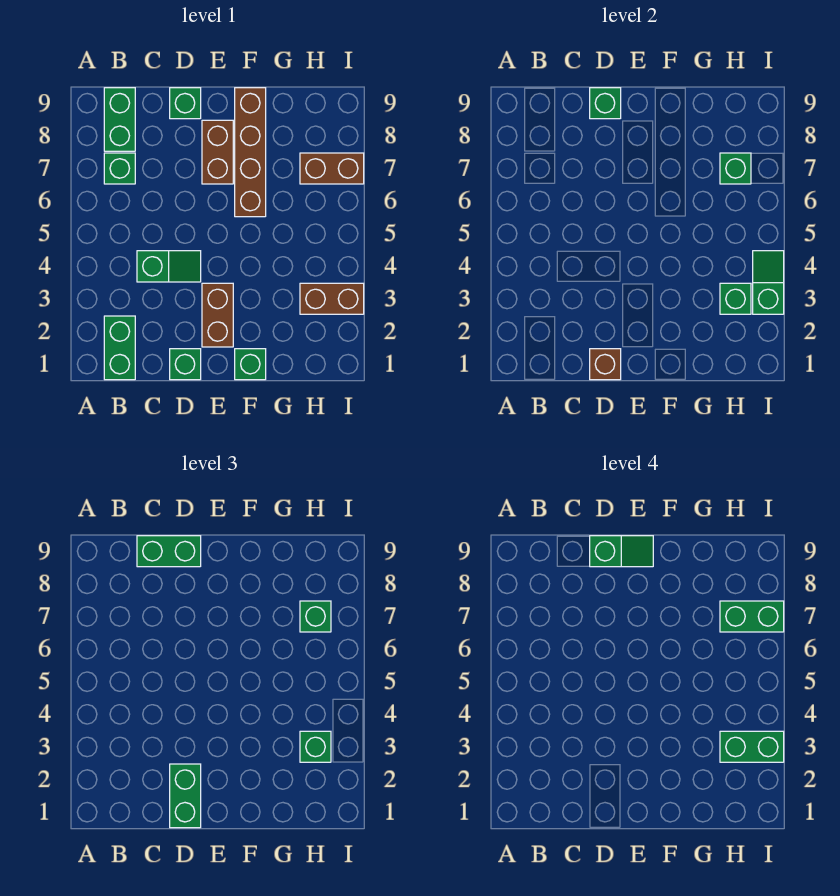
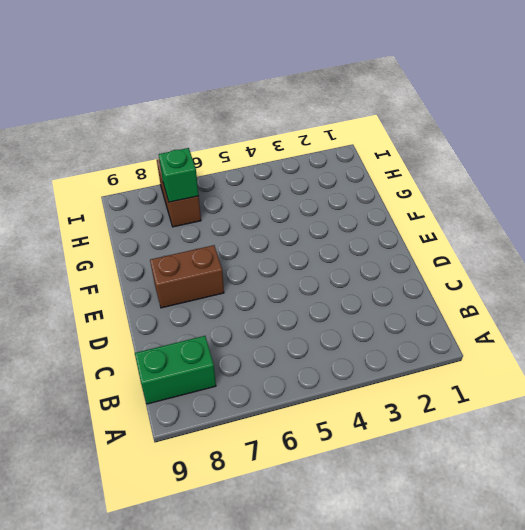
none -> green 1x2 brick [104,316,135,380]
none -> green 1x1 brick [104,153,135,184]
none -> green 1x2 slope [137,251,201,282]

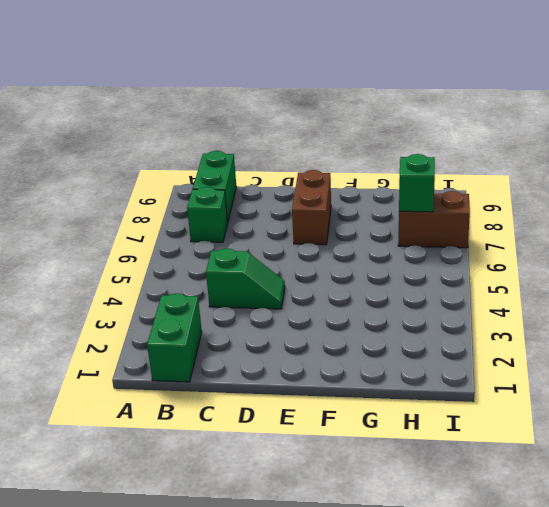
none -> green 1x1 brick [170,349,201,380]
none -> green 1x1 brick [170,88,201,119]
none -> brown 1x2 brick [202,283,233,347]

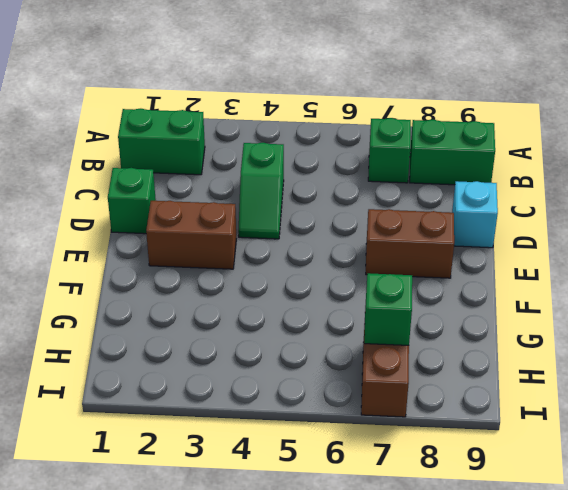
cyan 1x1 brick [452,181,498,248] -> green 1x1 brick [170,88,201,119]
none -> green 1x1 brick [235,349,266,380]
none -> brown 1x4 brick [235,88,266,217]
none -> brown 1x2 brick [300,283,364,314]

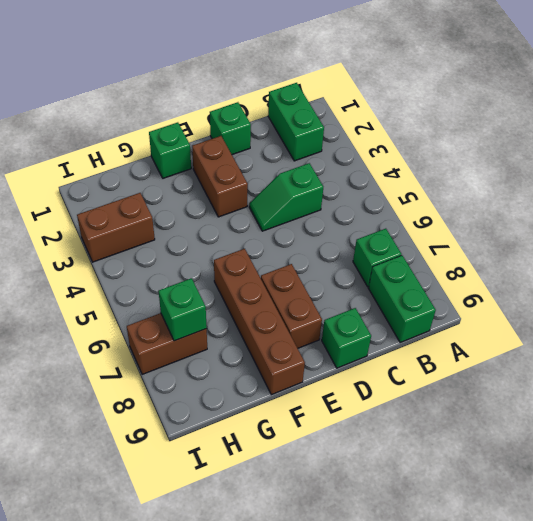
none -> brown 1x1 brick [590,349,621,380]
none -> green 1x1 brick [590,88,621,119]
none -> green 1x1 brick [720,283,751,314]

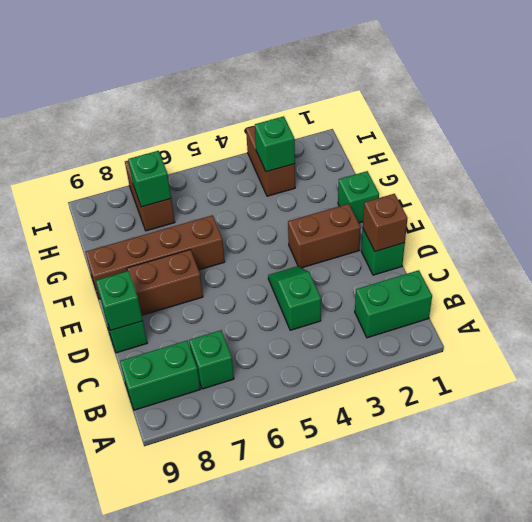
none -> green 1x2 slope [753,251,784,314]
none -> green 1x2 brick [137,536,201,567]
none -> green 1x2 brick [170,764,201,828]

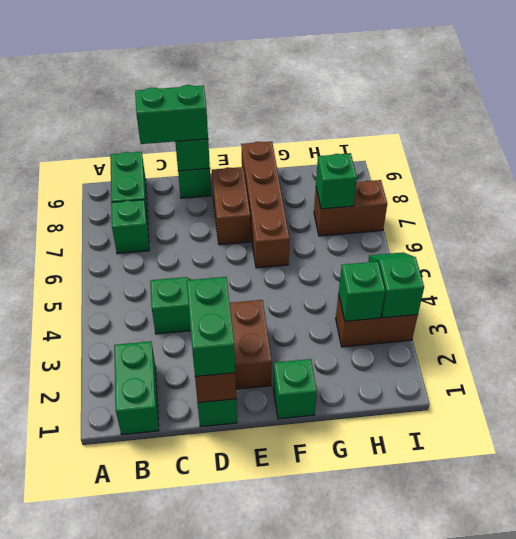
none -> green 1x1 brick [300,731,331,762]
none -> green 1x1 brick [300,601,331,632]
none -> green 1x2 slope [590,536,653,567]

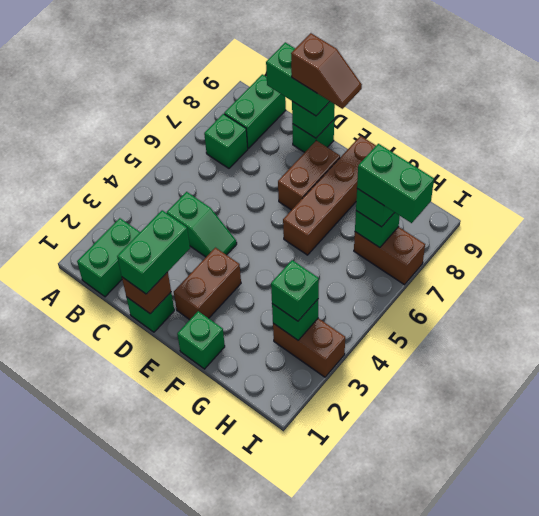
brown 1x2 slope [291,33,362,109] -> green 1x2 slope [590,536,653,567]
none -> green 1x2 slope [753,251,784,314]
none -> green 1x2 brick [720,731,784,762]

